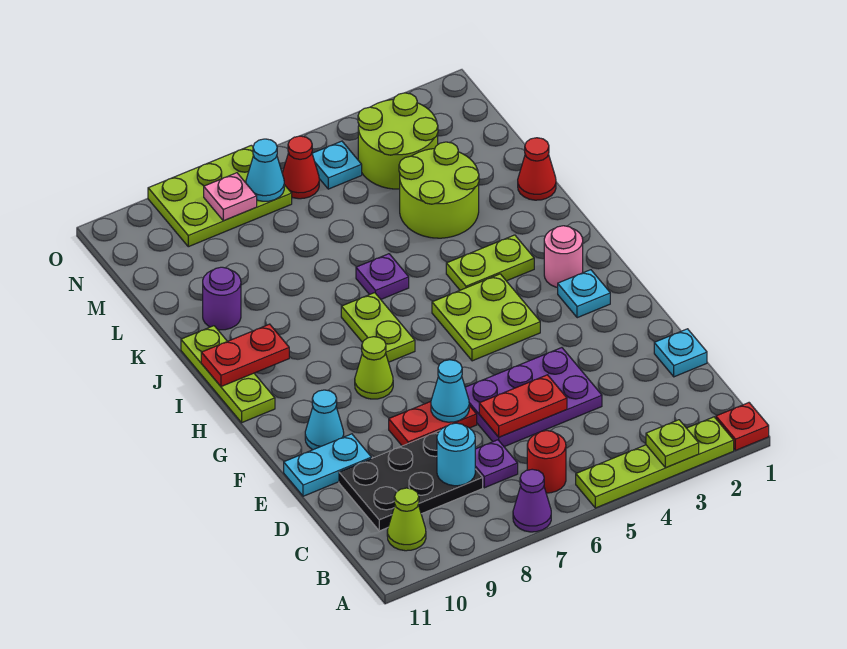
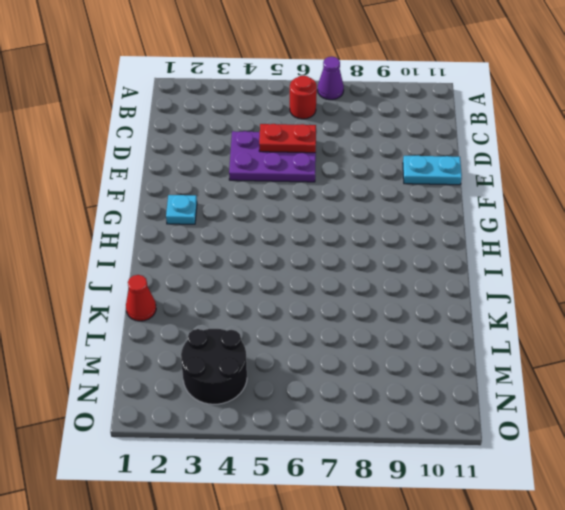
black 2x2 round brick [181,329,247,404] -> lime 2x2 round brick [358,93,438,189]
none -> red 1x1 plate [716,403,769,450]
none -> lime 1x4 plate [576,417,734,508]
none -> lime 1x1 cone [387,488,426,551]
none -> purple 1x1 plate [475,440,518,488]

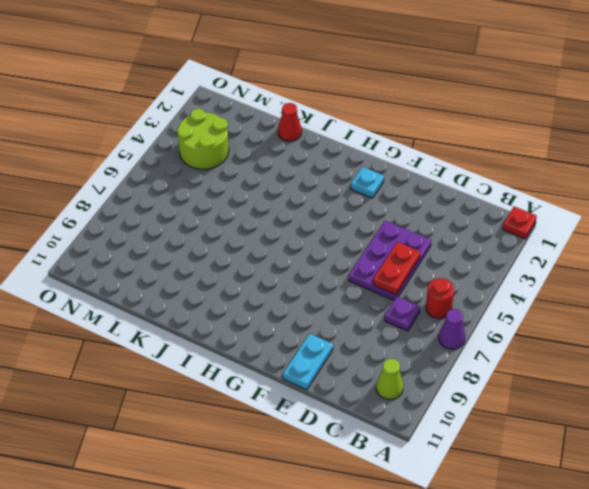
none -> lime 1x4 plate [576,417,734,508]
none -> black 2x3 plate [339,431,483,531]
none -> cyan 1x1 plate [654,329,707,377]
none -> red 1x2 plate [389,401,477,446]

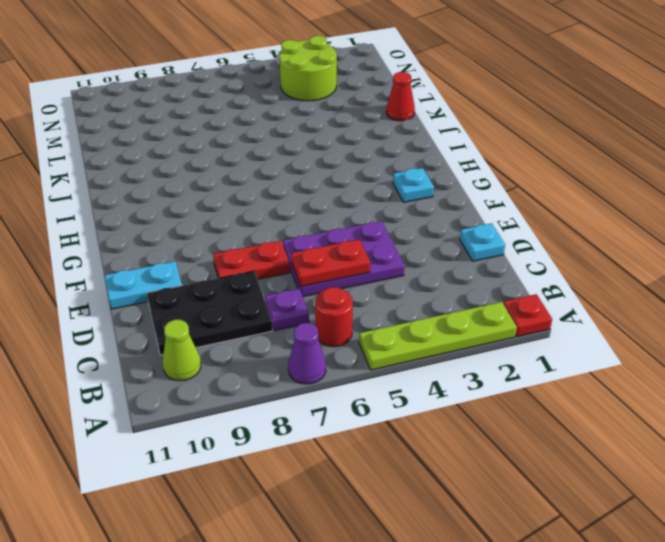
none -> cyan 1x1 cone [305,390,344,450]
none -> lime 2x2 plate [432,274,540,361]
none -> lime 1x1 cone [355,337,393,399]
none -> pink 1x1 round brick [544,226,583,287]

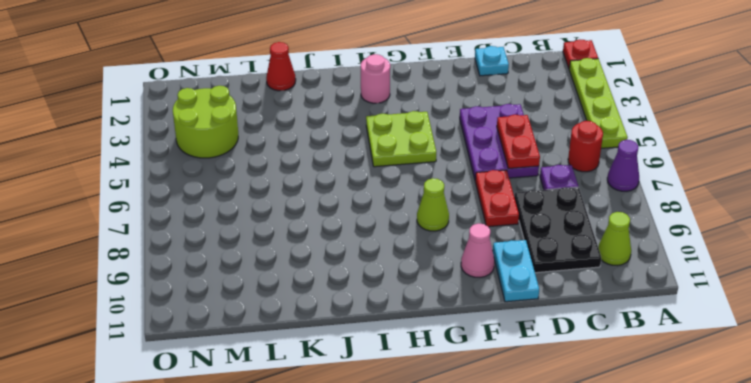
pink 1x1 cone [461,223,494,277] -> cyan 1x1 cone [305,390,344,450]
none -> cyan 1x1 plate [558,270,610,318]
none -> lime 1x2 plate [341,293,415,362]
none -> lime 1x3 plate [181,326,275,423]
none -> lime 1x2 plate [446,235,534,290]

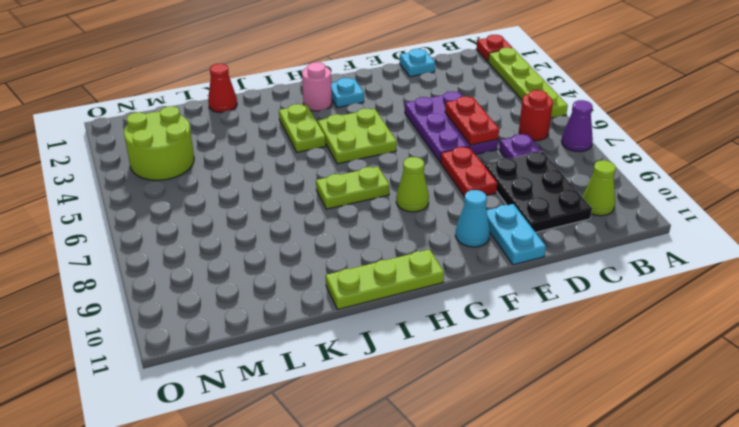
none -> purple 1x1 plate [356,254,409,299]
none -> lime 2x2 round brick [399,142,479,238]
none -> purple 1x1 round brick [203,267,241,330]
none -> cyan 1x1 plate [312,141,362,189]

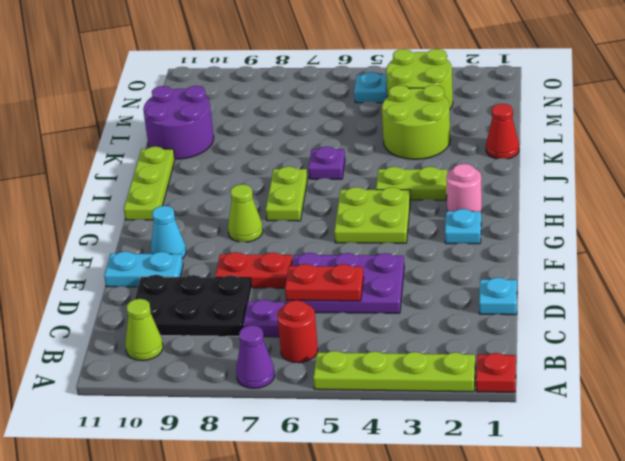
purple 2x2 round brick [143,86,214,159] -> purple 1x1 round brick [203,267,241,330]
none -> red 1x1 cone [282,136,319,199]
none -> lime 2x3 plate [148,145,292,247]
none -> lime 1x1 plate [646,420,699,468]
none -> cyan 1x1 round brick [437,423,475,486]

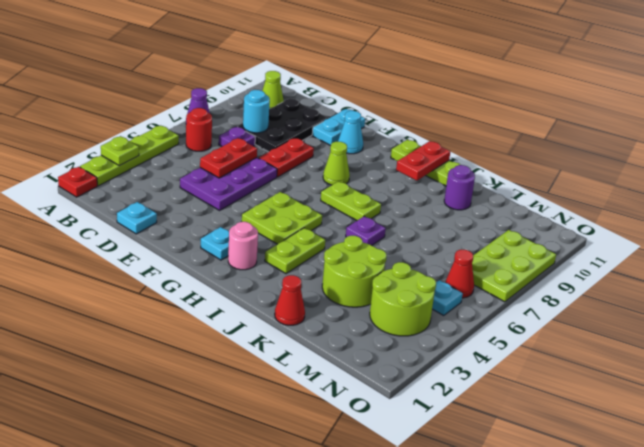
none -> cyan 1x1 cone [431,360,469,422]
none -> cyan 1x1 cone [246,139,284,201]
none -> pink 1x1 plate [204,173,257,221]

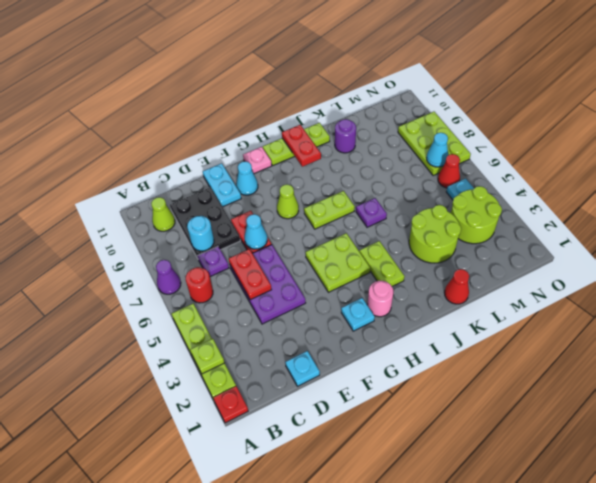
pink 1x1 plate [243,147,272,174] -> pink 1x1 plate moved to [204,173,257,221]

